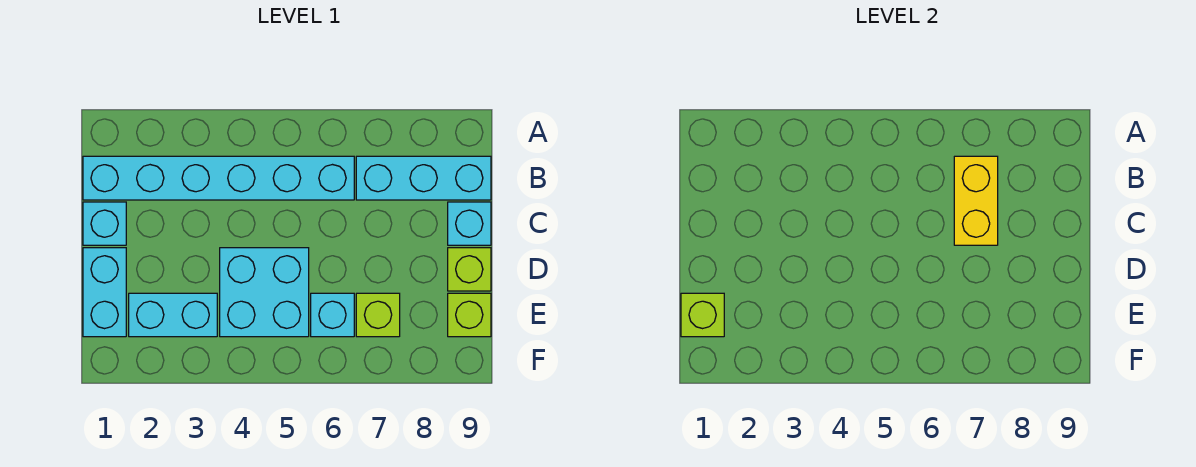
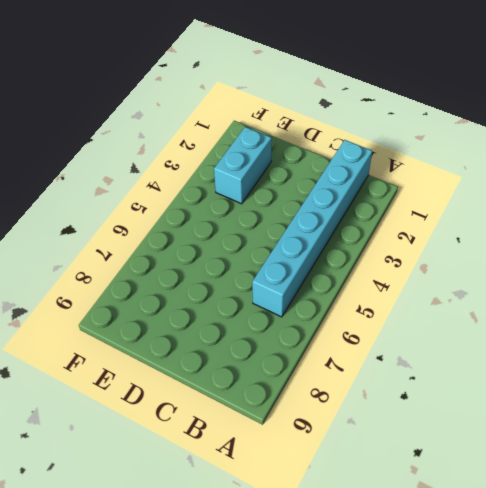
none -> cyan 1x3 brick [356,156,491,200]
none -> cyan 1x1 brick [83,202,126,245]
none -> cyan 1x1 brick [448,202,491,245]

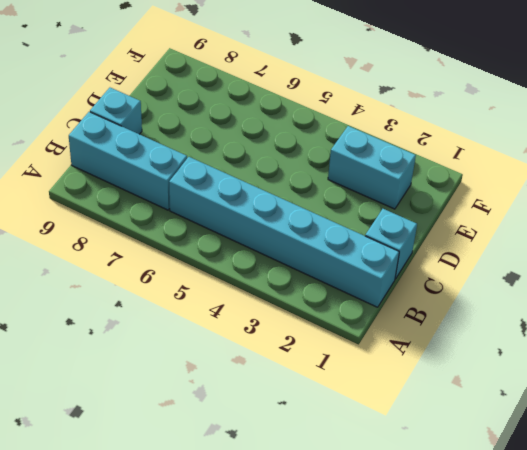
none -> cyan 1x2 brick [83,248,126,337]
none -> cyan 2x2 brick [220,248,309,337]
none -> lime 1x1 brick [448,248,491,291]

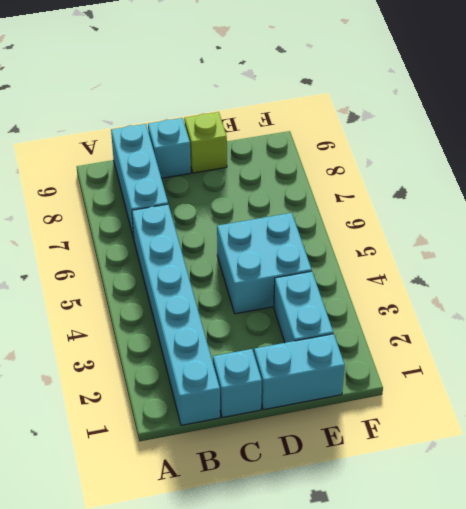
none -> cyan 1x1 brick [311,293,354,337]
none -> lime 1x1 brick [356,293,400,337]
none -> lime 1x1 brick [448,293,491,337]

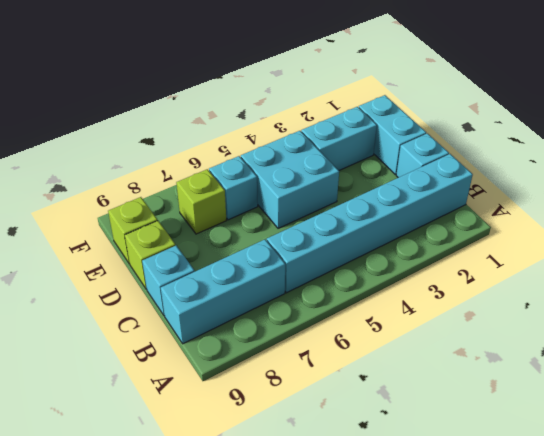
none -> yellow 1x2 brick [954,156,998,245]
none -> lime 1x1 brick [681,293,724,337]

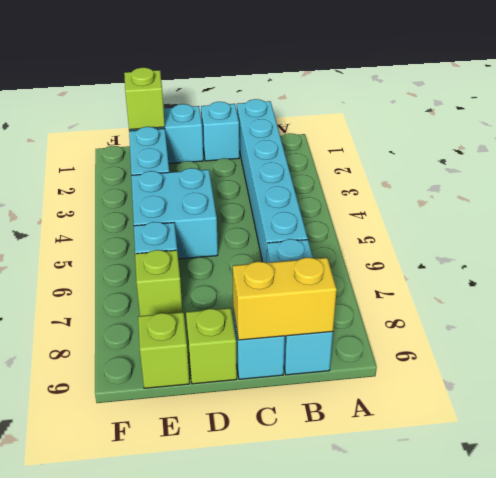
yellow 1x2 brick [233,257,337,340] -> yellow 1x2 brick moved to [954,156,998,245]

